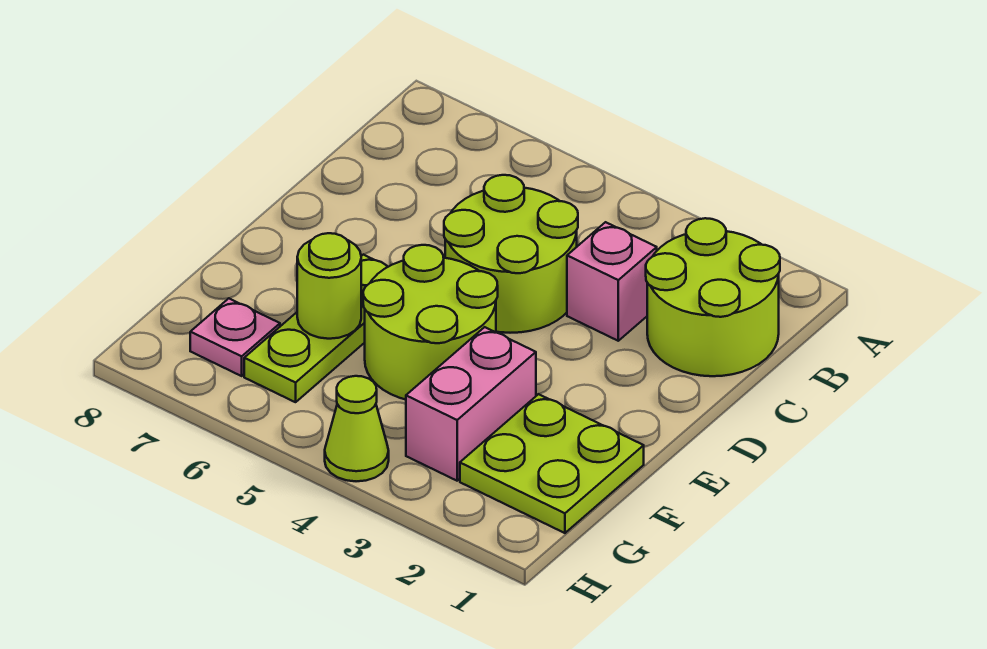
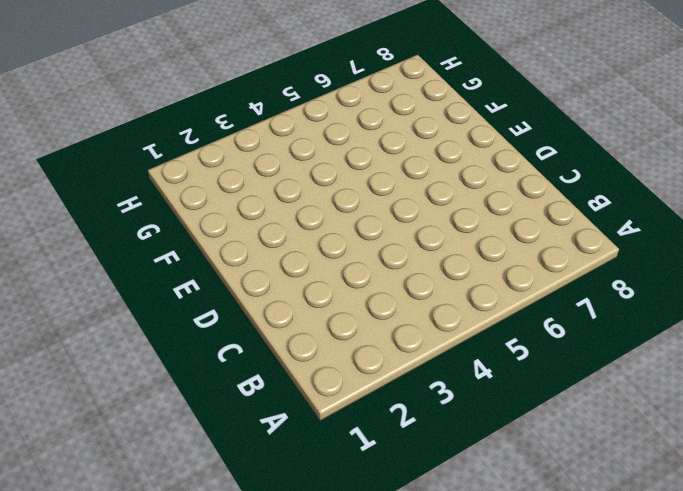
none -> lime 2x2 round brick [646,218,780,376]
none -> pink 1x1 brick [567,222,657,341]

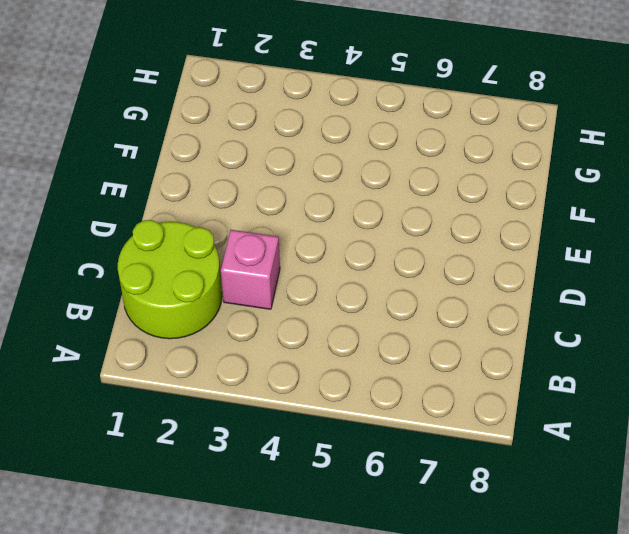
none -> lime 2x2 round brick [444,175,578,333]
none -> lime 2x2 round brick [363,245,498,399]

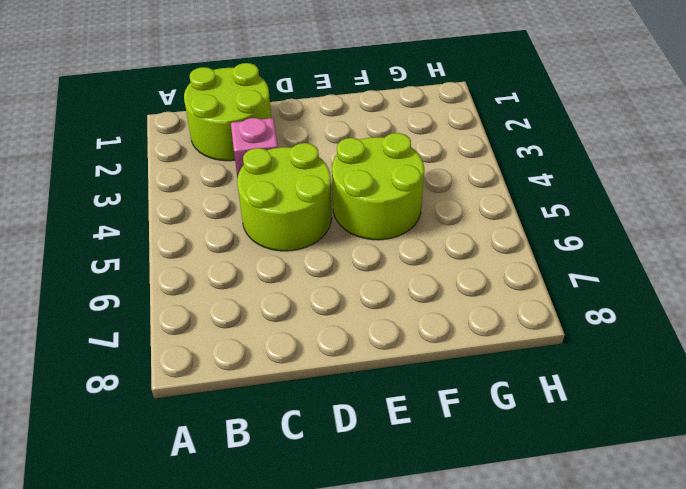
none -> lime 1x3 plate [244,255,388,402]
none -> lime 2x2 plate [460,394,644,533]

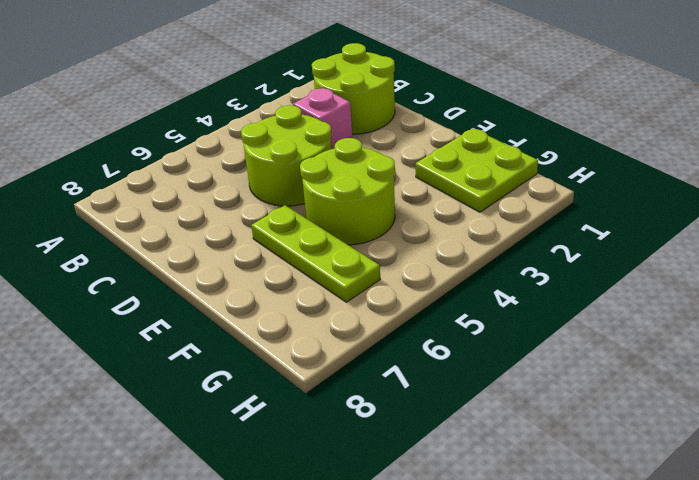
none -> pink 1x2 brick [406,327,536,481]
none -> pink 1x1 plate [190,298,280,376]

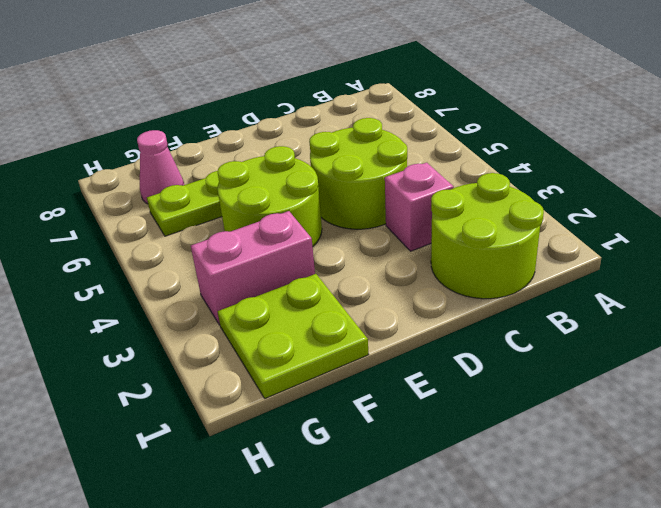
pink 1x1 cone [137,130,184,204] -> pink 1x1 plate [190,298,280,376]
none -> lime 1x1 cone [325,376,389,481]
none -> lime 1x1 round brick [297,233,361,339]

